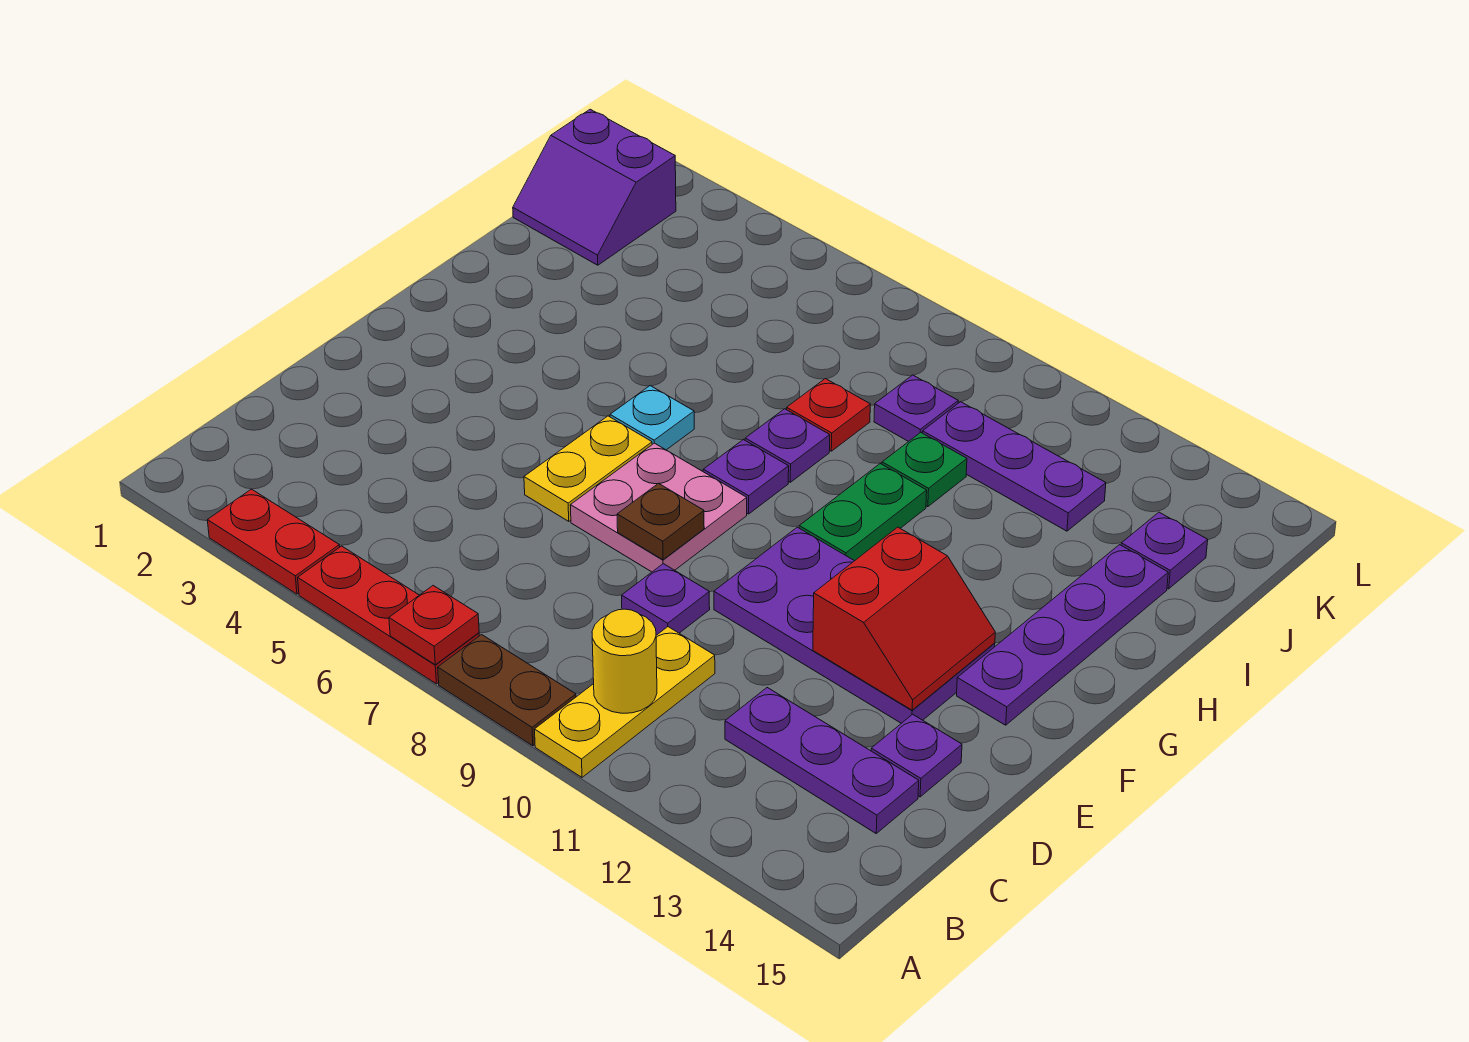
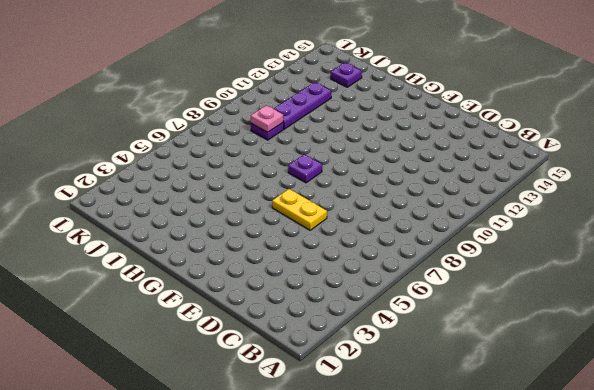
pink 1x1 plate [251,105,284,132] -> none
none -> red 1x2 plate [207,489,340,594]
none -> red 1x3 plate [298,546,479,684]
none -> brown 1x2 plate [438,635,576,746]

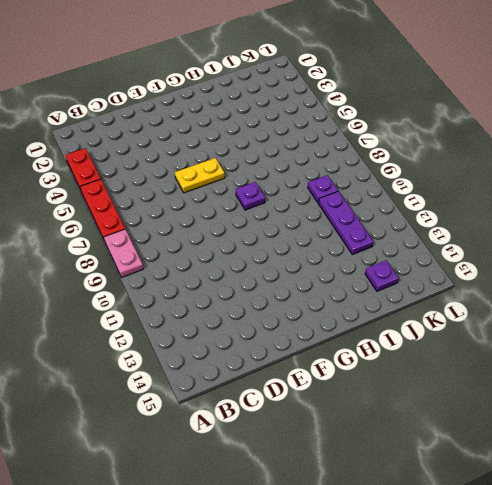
pink 1x2 plate [104,229,143,277] -> brown 1x2 plate [438,635,576,746]
none -> yellow 1x3 plate [535,627,715,777]
none -> purple 1x3 plate [725,688,919,833]
none -> purple 1x1 plate [622,564,710,635]

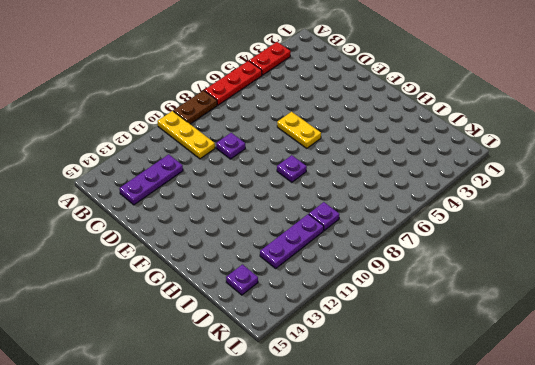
none -> purple 1x1 plate [871,714,962,797]
none -> pink 2x2 plate [570,443,747,572]
none -> purple 2x4 plate [714,527,995,723]

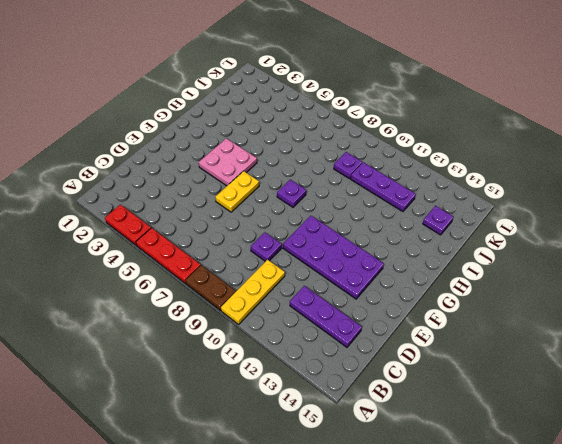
pink 2x2 plate [199,138,257,186] -> pink 2x2 plate moved to [570,443,747,572]
none -> purple 1x1 plate [871,714,962,797]
none -> purple 1x4 plate [957,545,1168,725]
none -> cyan 1x1 plate [610,386,694,450]

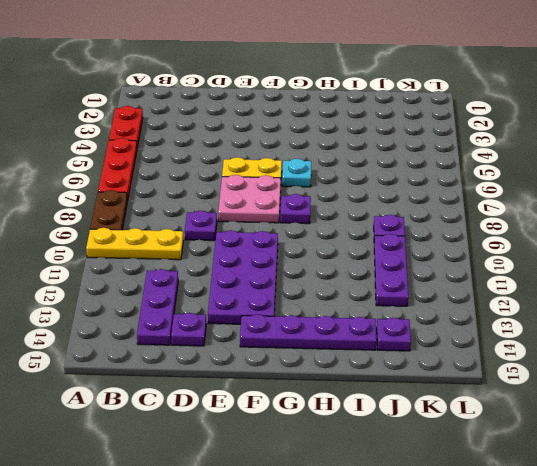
none -> green 1x2 plate [799,464,927,561]
none -> purple 1x1 plate [745,409,830,482]
none -> red 1x1 plate [787,379,870,451]

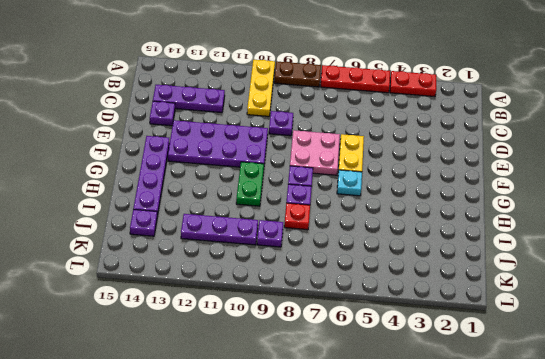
none -> green 1x1 plate [882,432,967,507]
none -> purple 2x2 slope [513,109,676,265]
none -> red 1x1 plate [389,586,479,665]

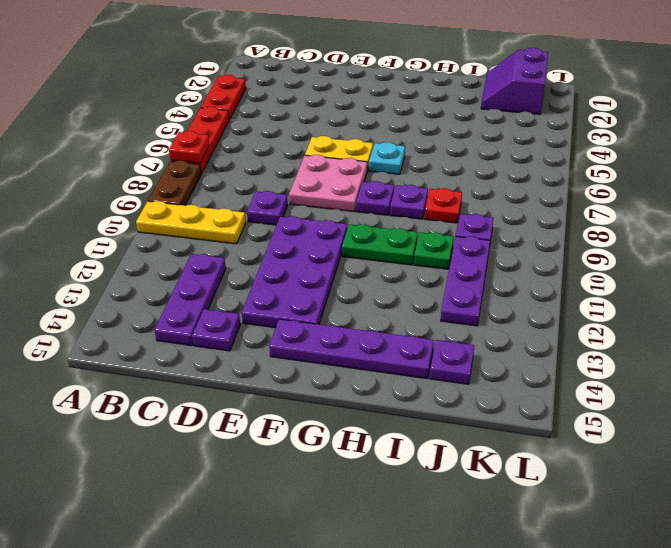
none -> yellow 1x1 round brick [592,609,657,713]
none -> brown 1x1 plate [617,483,704,560]
none -> red 2x2 slope [813,527,995,710]

